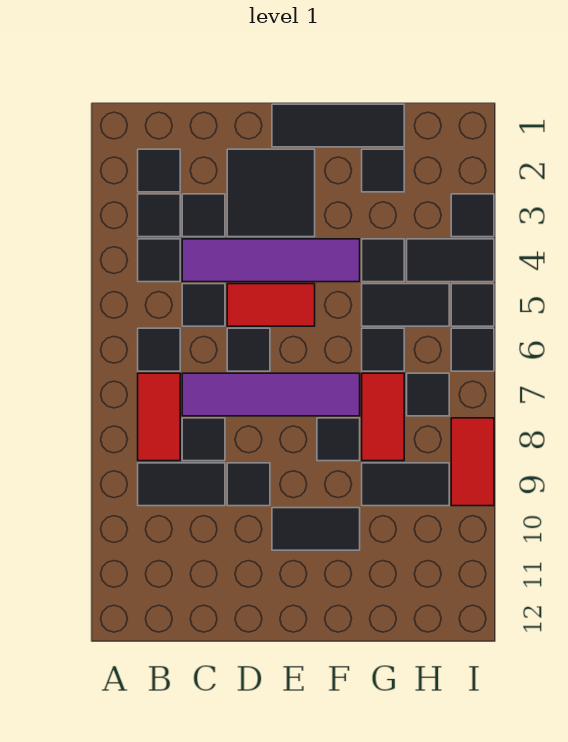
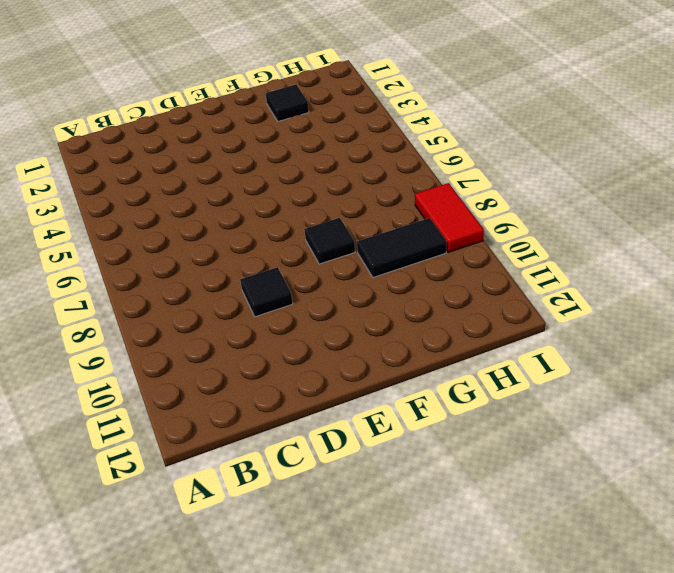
none -> black 1x1 tile [138,149,180,192]
none -> black 1x1 tile [138,194,180,237]
none -> black 1x1 tile [138,239,180,282]
none -> black 1x1 tile [138,328,180,371]

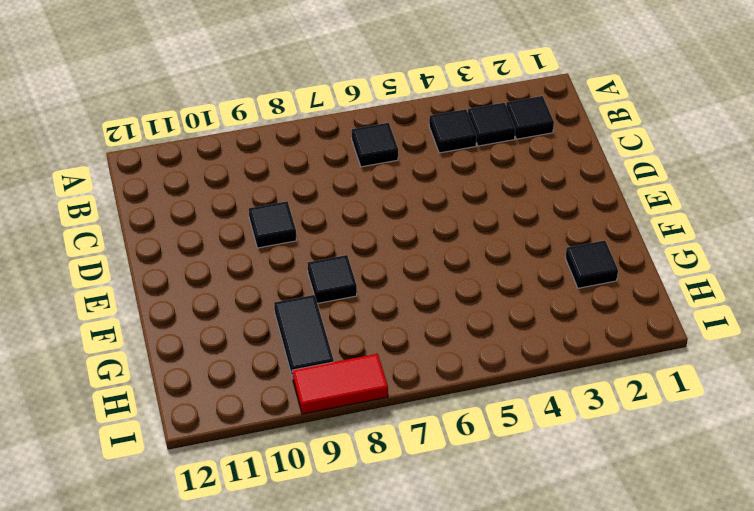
none -> red 1x2 tile [138,373,180,461]
none -> black 1x2 tile [138,463,225,506]
none -> black 1x1 tile [182,194,225,237]
none -> purple 1x4 tile [182,239,360,282]

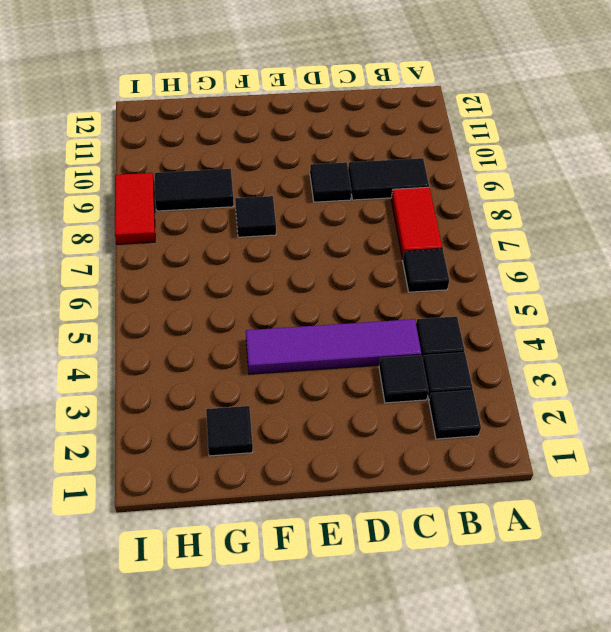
none -> black 1x1 tile [182,284,225,326]
none -> purple 1x4 tile [182,373,360,416]
none -> black 1x1 tile [182,418,225,461]
none -> black 2x2 tile [227,149,315,237]

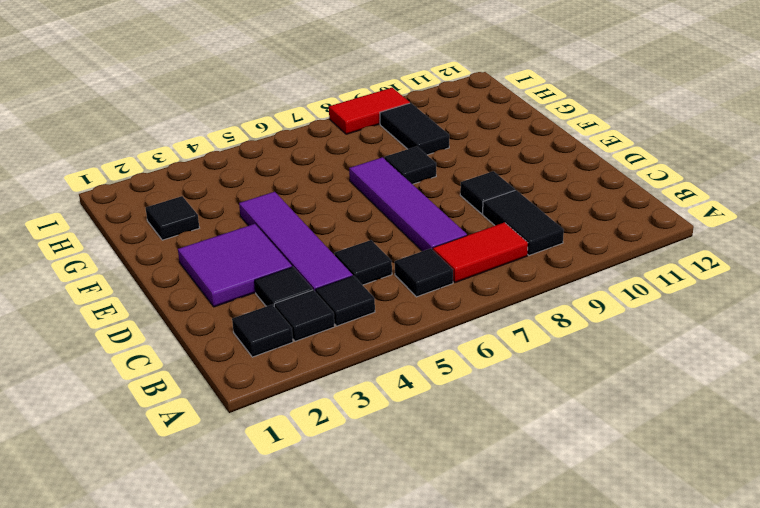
purple 2x2 tile [178,224,292,307] -> black 2x2 tile [227,149,315,237]
none -> black 1x1 tile [182,418,225,461]
none -> red 1x2 tile [227,284,315,326]
none -> black 1x1 tile [227,328,270,371]
none -> black 1x3 tile [272,104,404,147]

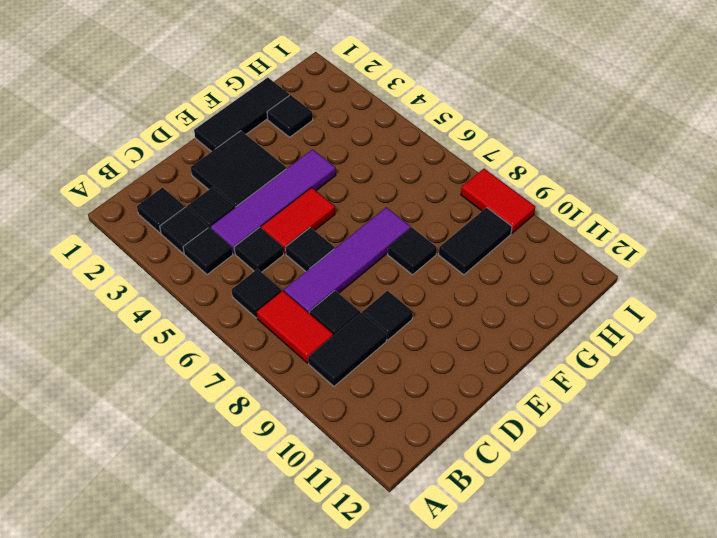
none -> black 1x2 tile [272,508,360,550]
none -> black 1x1 tile [362,239,404,282]
none -> black 1x2 tile [362,284,449,326]
none -> black 1x1 tile [362,328,404,371]

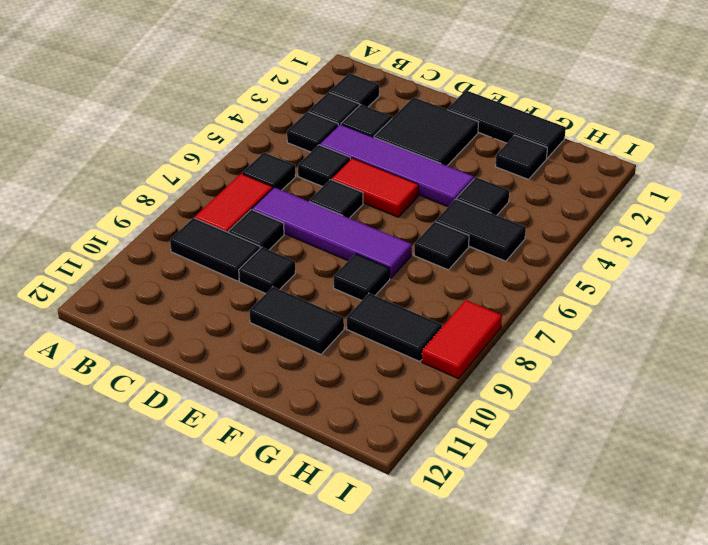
none -> red 1x2 tile [362,373,404,461]
none -> black 1x2 tile [407,239,494,282]
none -> black 1x1 tile [407,373,449,416]
none -> black 1x1 tile [451,194,494,237]

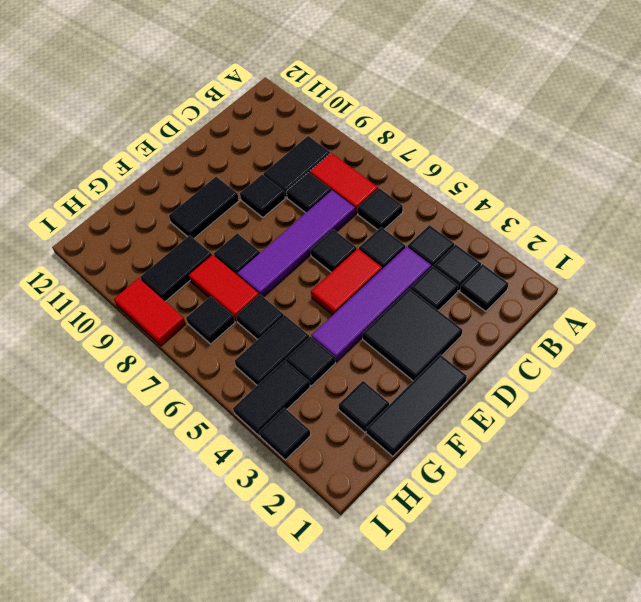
none -> black 1x1 tile [451,284,494,326]
none -> black 1x1 tile [451,328,494,371]

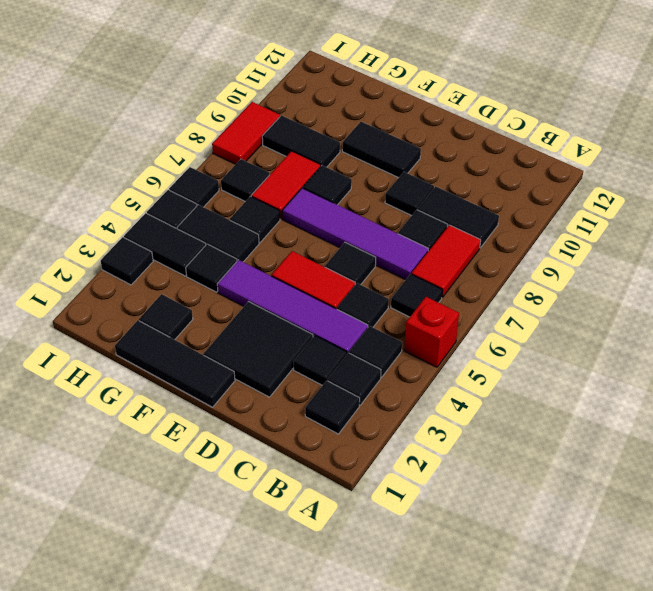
red 1x1 brick [404,297,459,367] -> none

